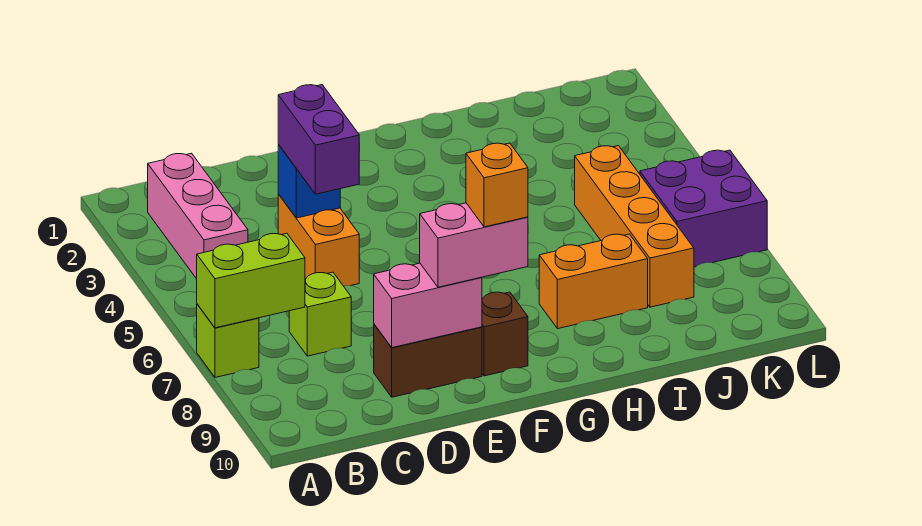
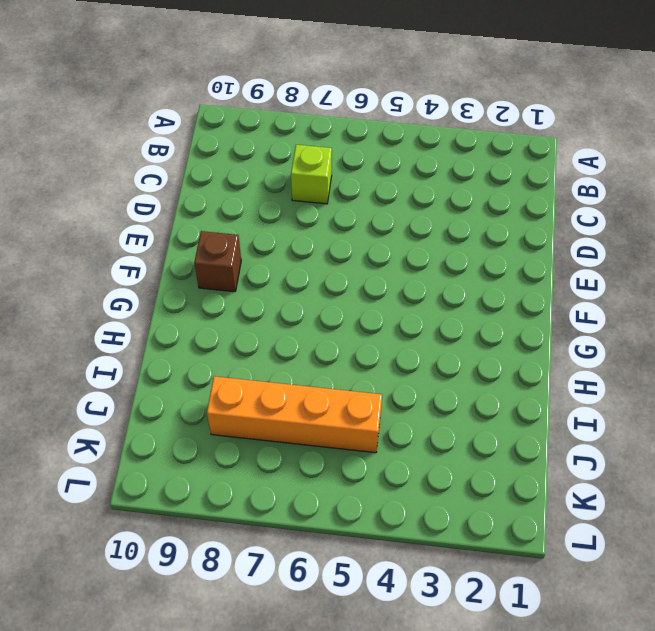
none -> lime 1x1 brick [197,304,259,377]
none -> pink 1x3 brick [148,153,248,279]
none -> orange 1x2 brick [278,194,359,286]

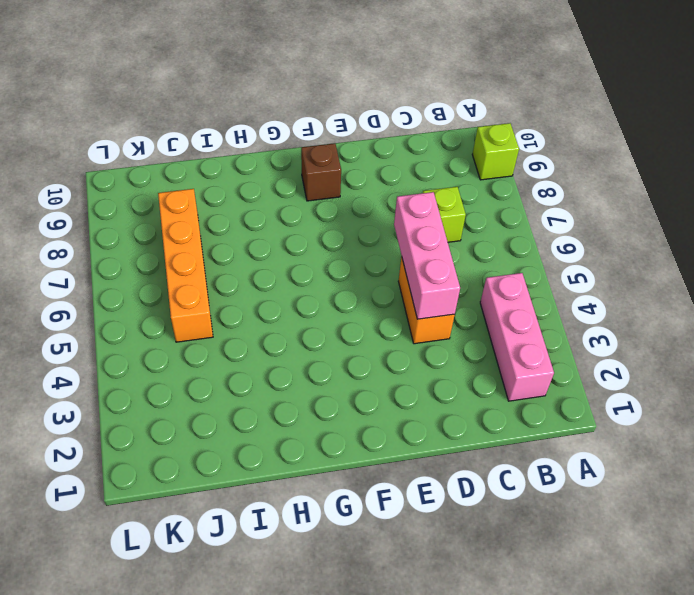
lime 1x1 brick [472,123,519,180] -> lime 1x1 brick moved to [197,304,259,377]
pink 1x3 brick [394,192,460,319] -> blue 1x1 brick [278,145,340,218]
none -> brown 1x2 brick [374,325,482,397]
none -> orange 1x2 brick [539,234,648,329]
none -> purple 2x2 brick [640,150,767,267]

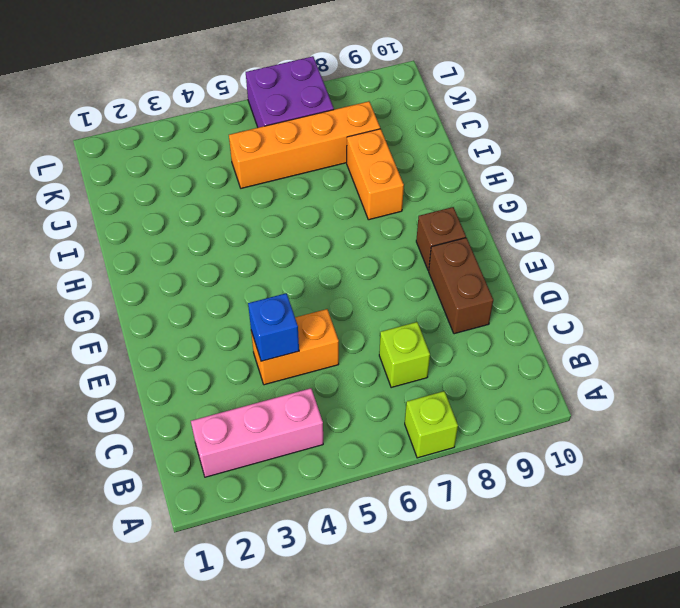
none -> lime 1x2 brick [197,233,305,328]
none -> pink 1x2 brick [374,263,482,348]
none -> purple 1x2 brick [278,85,359,194]

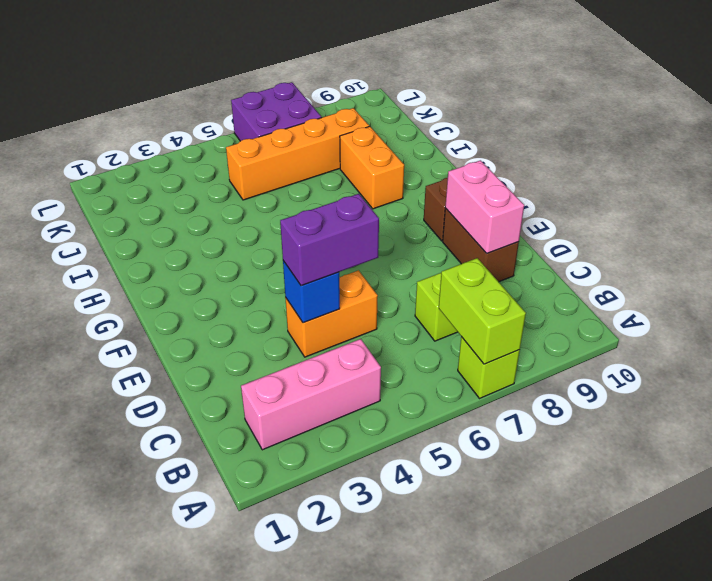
none -> pink 1x2 brick [420,203,528,287]
none -> orange 1x1 brick [466,143,528,227]

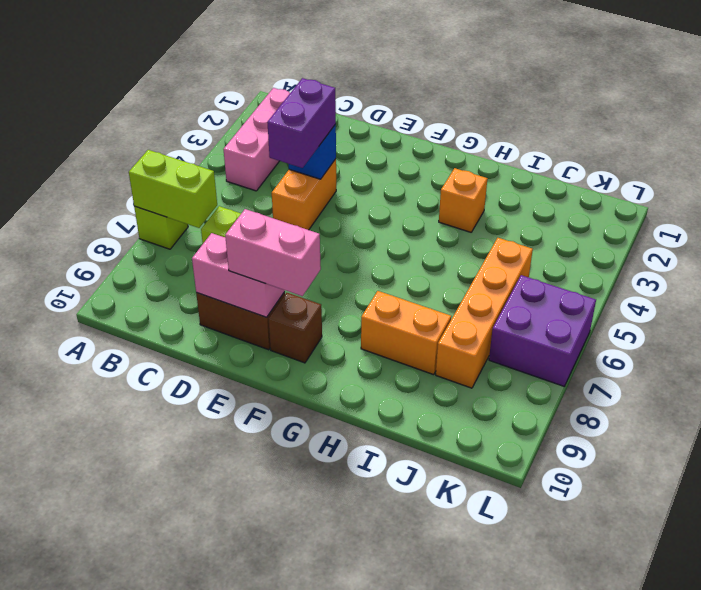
orange 1x1 brick [439,168,487,232] -> orange 1x1 brick moved to [466,143,528,227]

